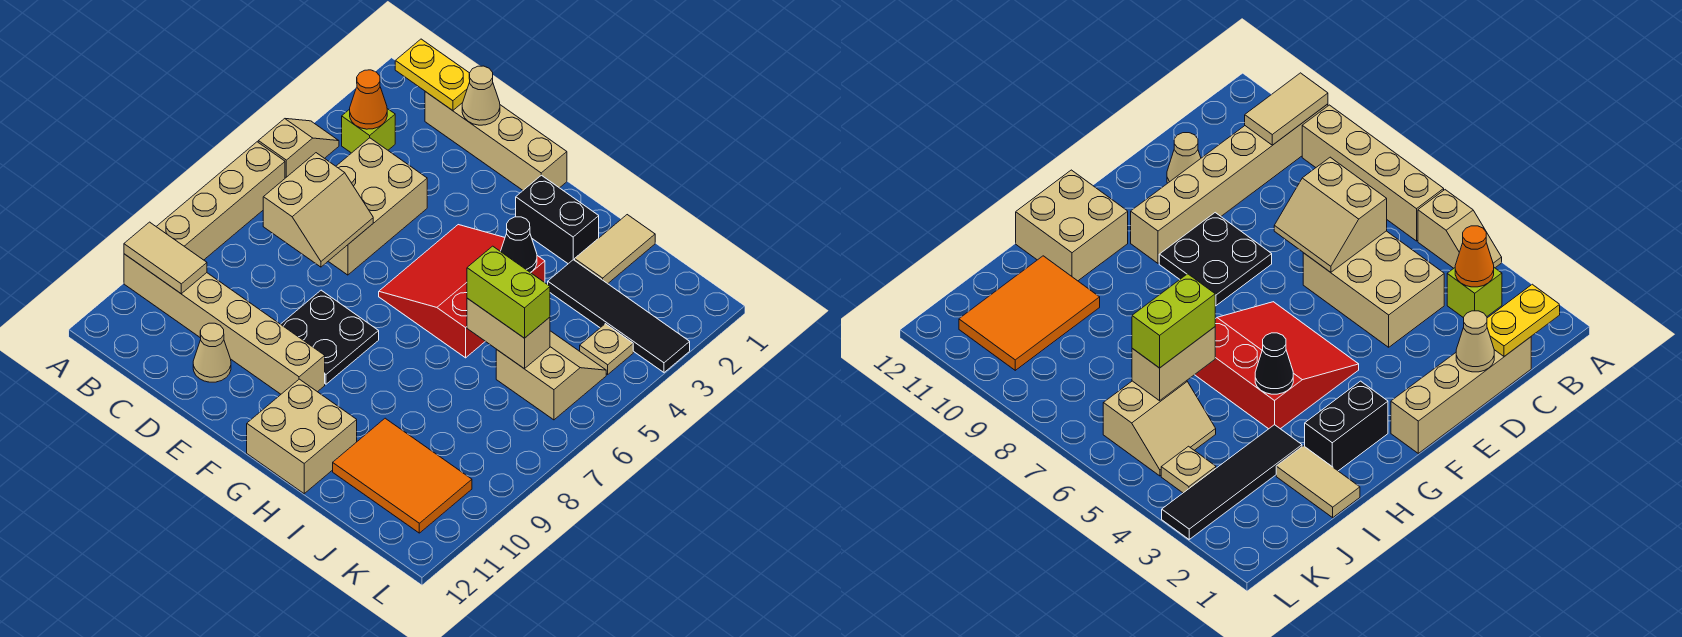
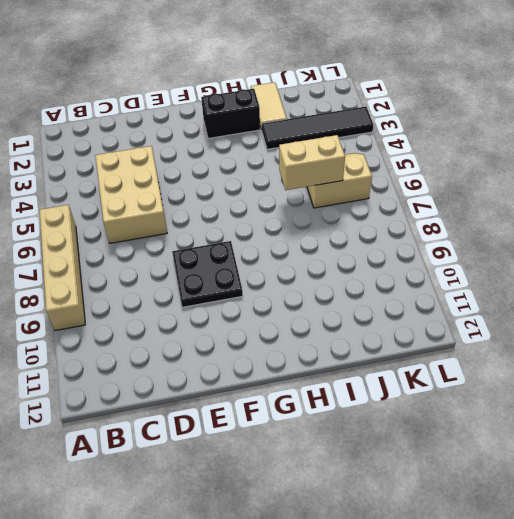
none -> tan 1x2 slope [258,119,339,178]
none -> tan 1x6 brick [124,254,325,394]
none -> lime 1x1 brick [342,109,395,153]

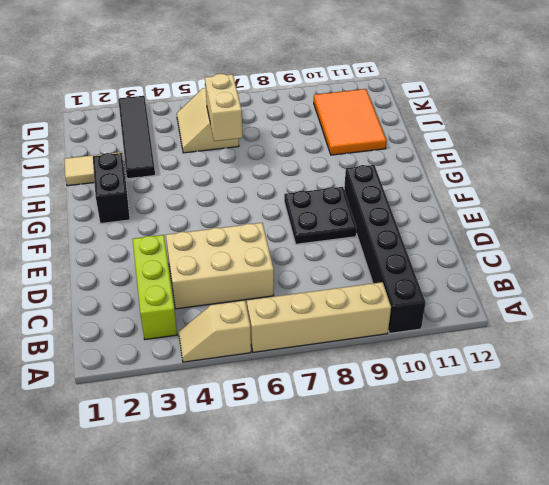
black 1x6 brick [344,165,426,333] -> tan 1x6 brick [124,254,325,394]
lime 1x3 brick [133,235,177,340] -> lime 1x1 brick [342,109,395,153]
none -> tan 1x4 brick [425,92,567,190]
none -> tan 1x1 cone [193,323,231,382]
none -> red 3x3 slope [379,225,545,358]

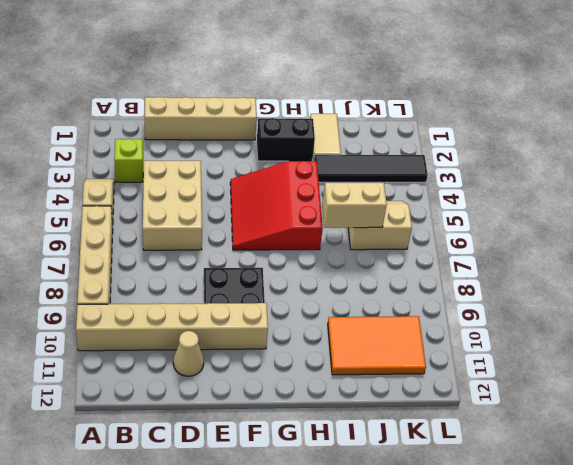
none -> tan 2x2 brick [247,379,357,494]
none -> tan 1x1 plate [580,324,633,374]
none -> tan 1x2 tile [124,222,207,294]

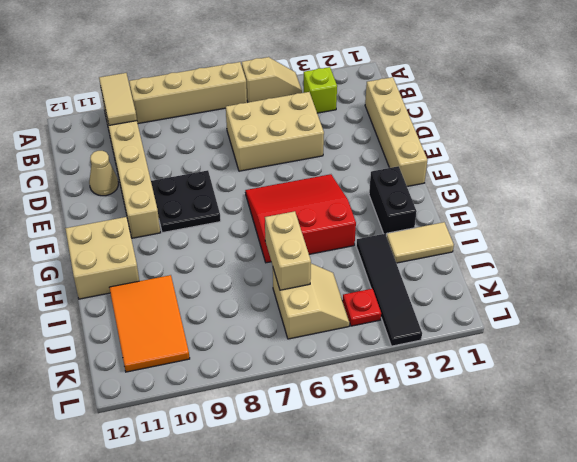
red 1x1 plate [343,289,381,326] -> tan 1x1 plate [580,324,633,374]
none -> yellow 1x2 plate [395,39,470,111]
none -> orange 1x1 cone [350,70,387,129]
none -> tan 2x2 slope [263,153,373,267]

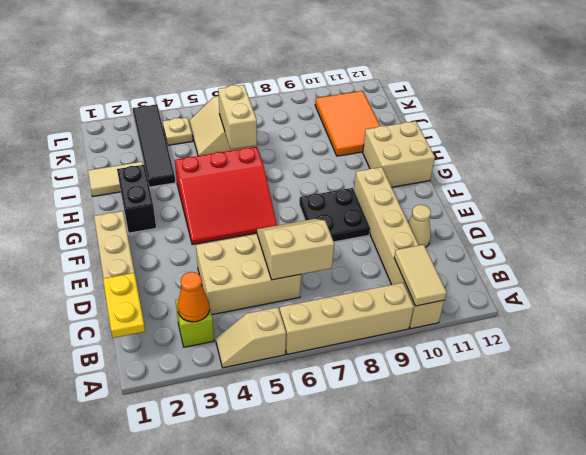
none -> tan 1x1 cone [462,66,500,125]
none -> black 1x1 cone [501,217,537,272]
none -> lime 1x2 brick [467,246,550,338]

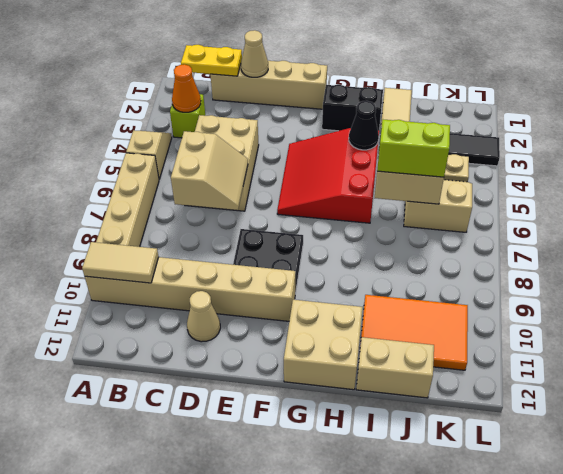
tan 1x2 brick [356,337,434,398] -> none

